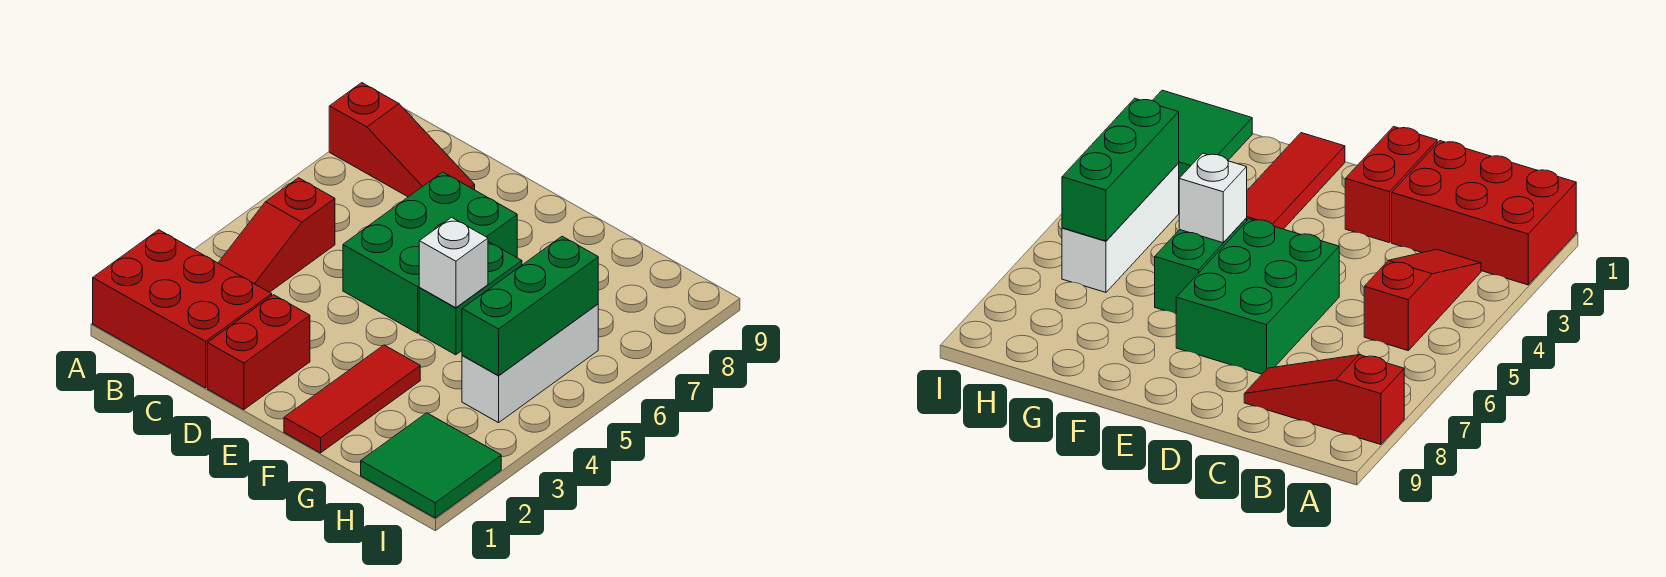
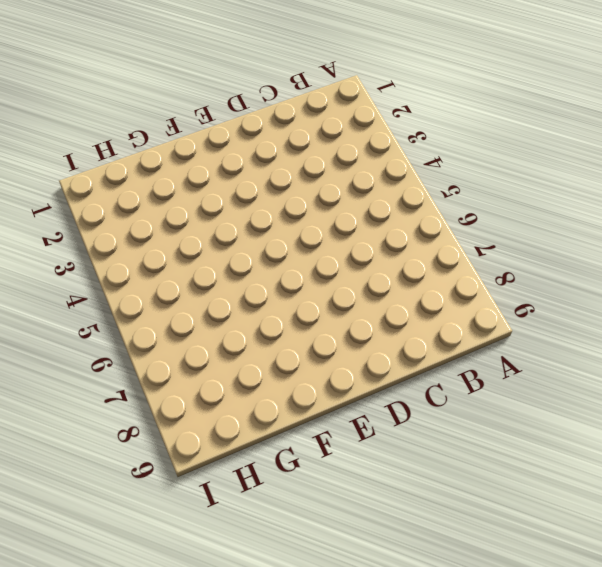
none -> red 2x3 brick [93,230,272,388]
none -> red 1x3 slope [329,83,475,197]

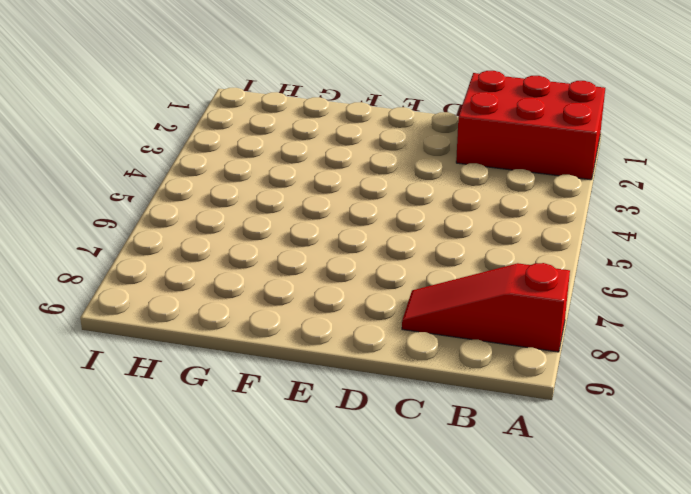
none -> red 1x3 slope [218,178,335,292]
none -> red 1x2 brick [208,295,310,409]

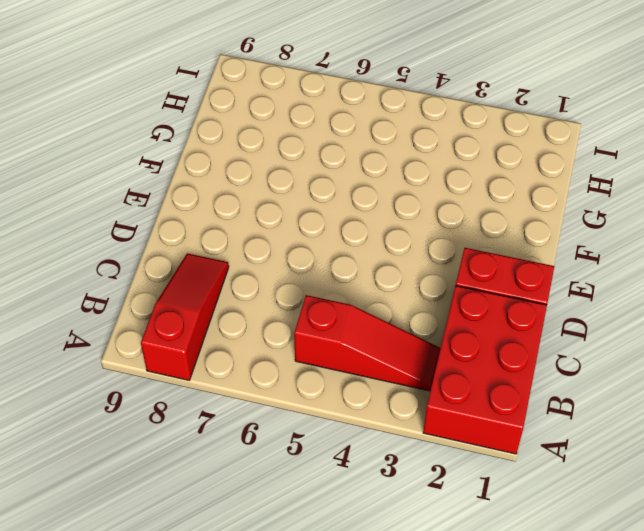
none -> green 2x3 brick [343,172,517,333]
none -> red 1x3 tile [284,345,420,453]

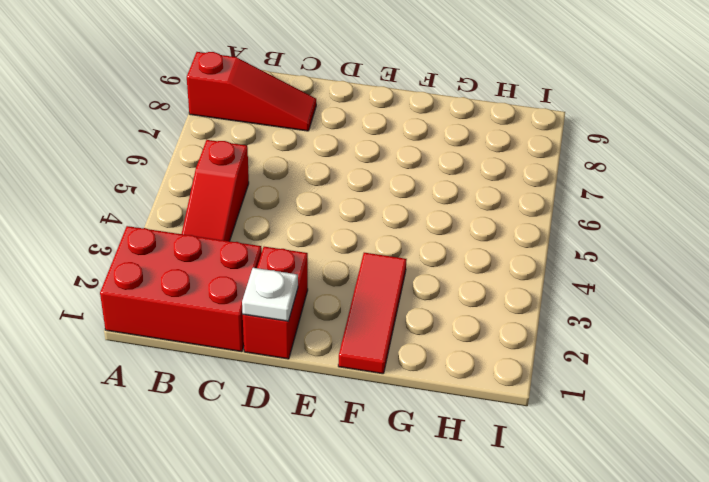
white 1x1 plate [242,268,298,321] -> none
none -> green 2x3 brick [343,172,517,333]
none -> green 1x2 brick [419,242,522,355]

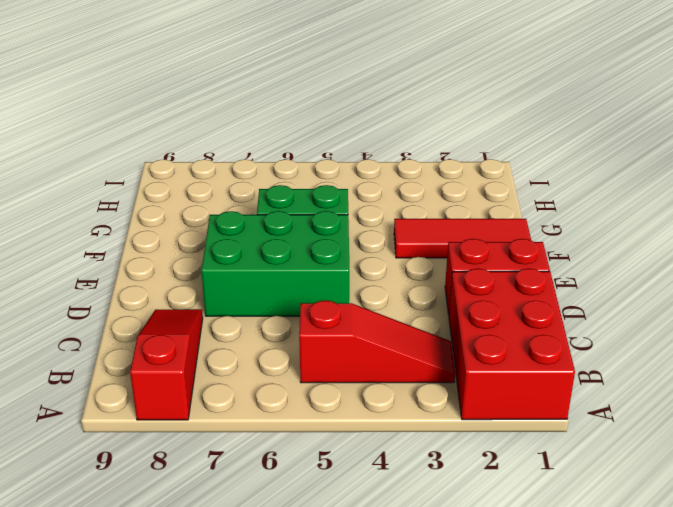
none -> green 2x2 tile [361,413,501,518]
none -> white 1x3 brick [462,304,598,423]

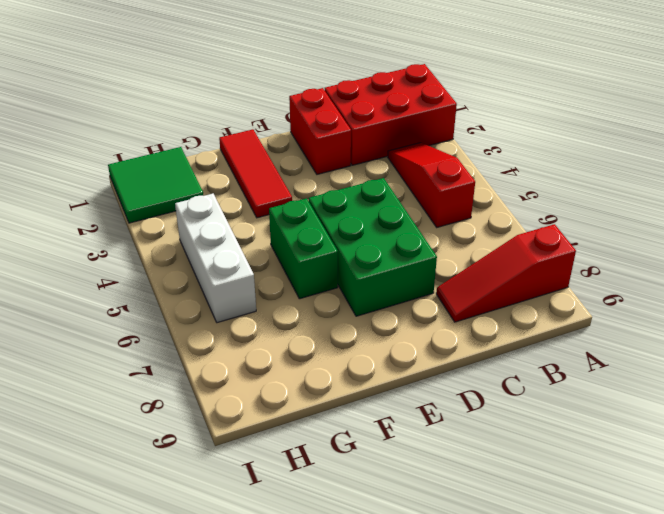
none -> white 1x1 brick [419,217,488,308]
none -> green 1x3 brick [462,236,598,376]

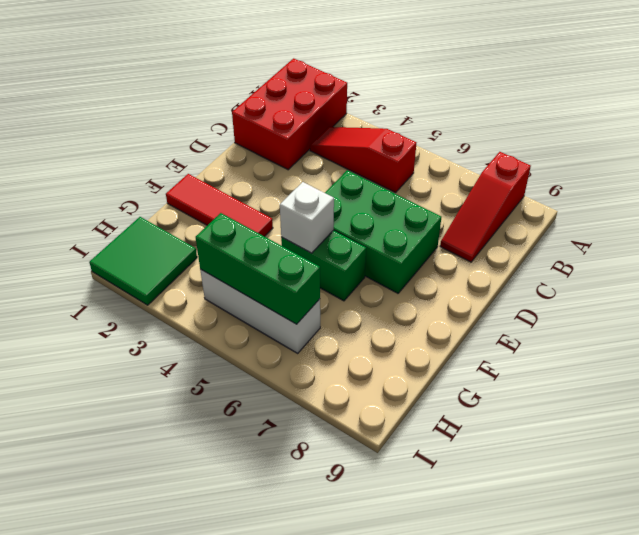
none -> red 1x2 brick [208,295,310,409]

